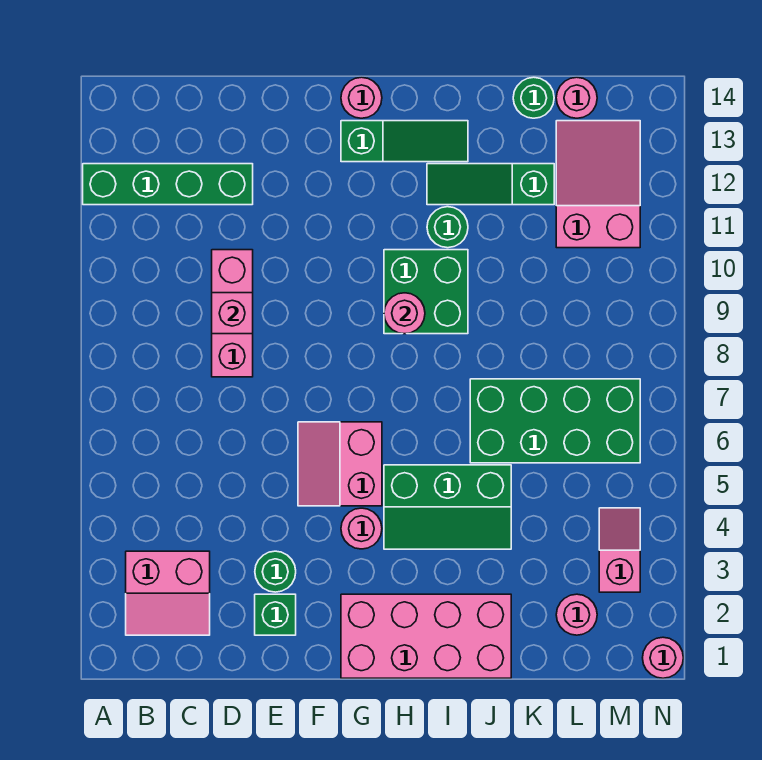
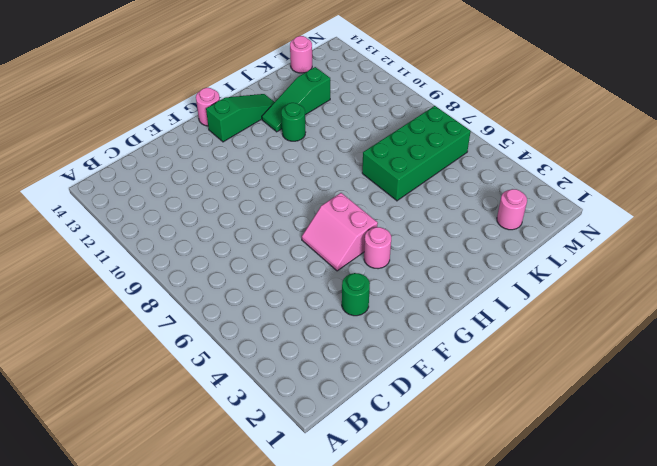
none -> green 1x4 brick [83,164,253,205]
none -> pink 2x2 slope [126,551,210,635]
none -> pink 1x3 brick [212,250,253,377]

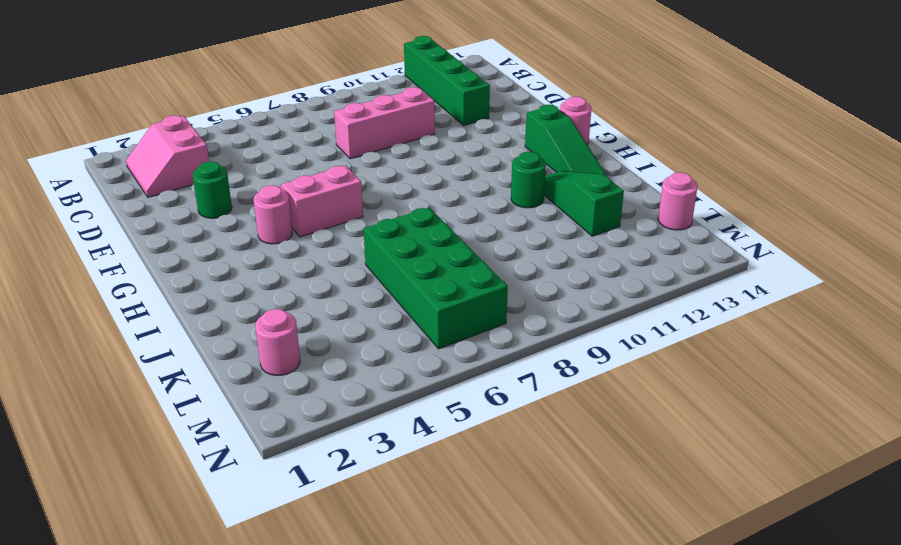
none -> green 1x1 brick [255,594,296,635]
none -> pink 2x4 brick [341,594,511,678]
none -> green 2x3 slope [384,465,511,549]

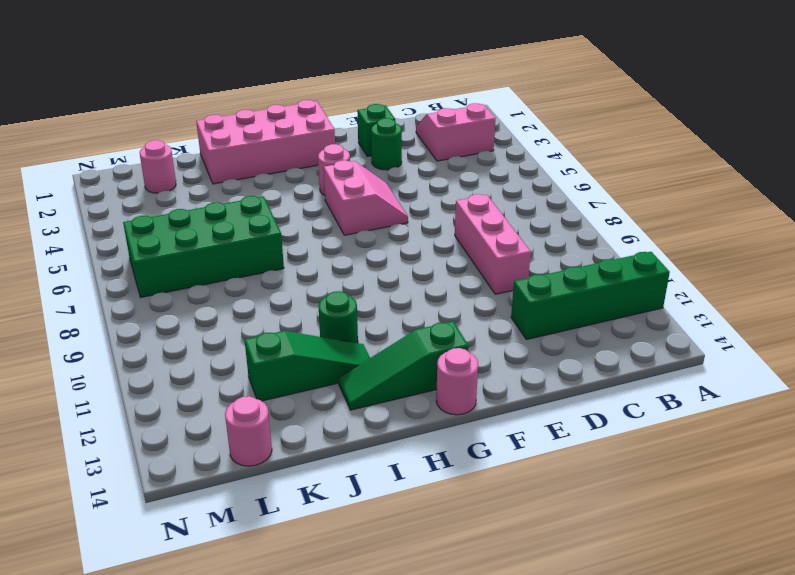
none -> green 2x3 slope [384,465,511,549]
none -> green 2x2 brick [384,250,468,334]
none -> green 1x1 round brick [513,77,554,118]

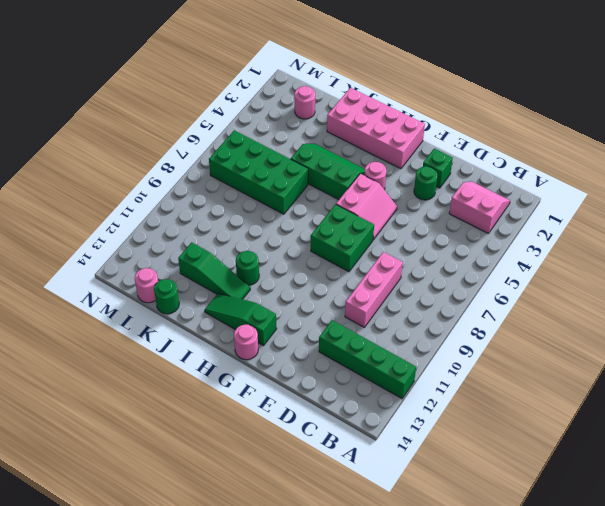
green 2x2 brick [311,204,374,272] -> green 2x2 brick moved to [384,250,468,334]
none -> pink 2x3 slope [556,121,640,248]
none -> pink 1x2 slope [599,508,640,592]
none -> pink 1x1 round brick [643,637,683,678]

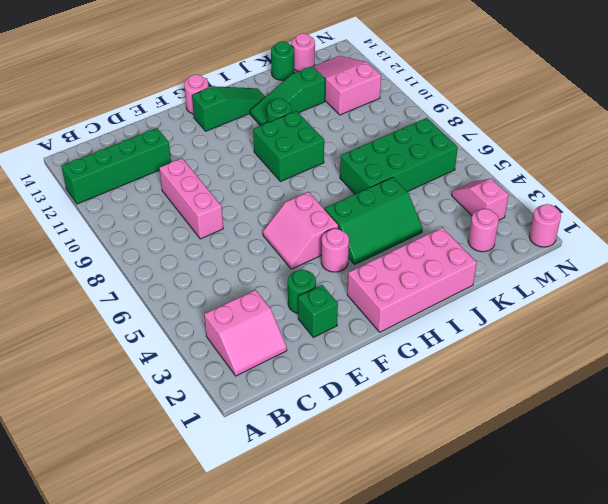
none -> pink 1x1 brick [212,293,253,334]
none -> pink 1x1 round brick [384,293,425,334]

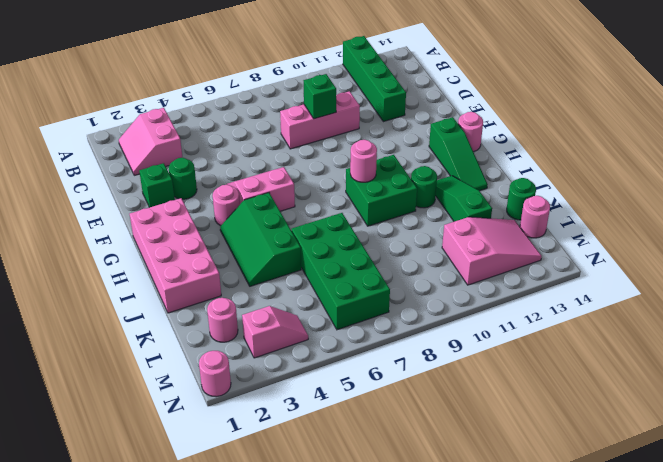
green 1x1 brick [304,74,336,119] -> pink 1x1 brick [212,293,253,334]

